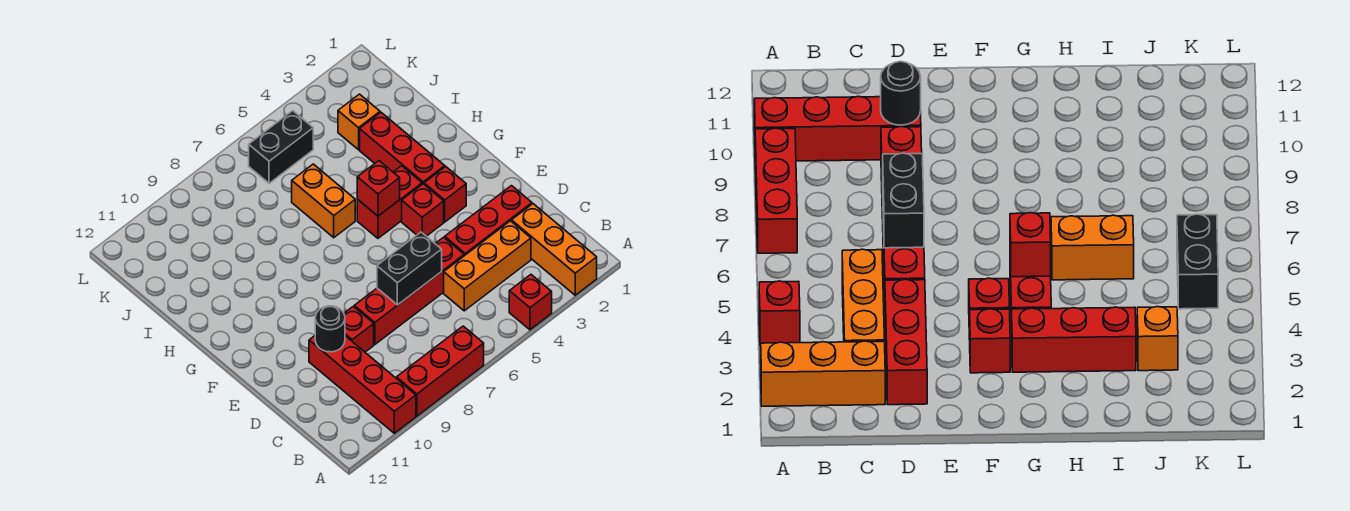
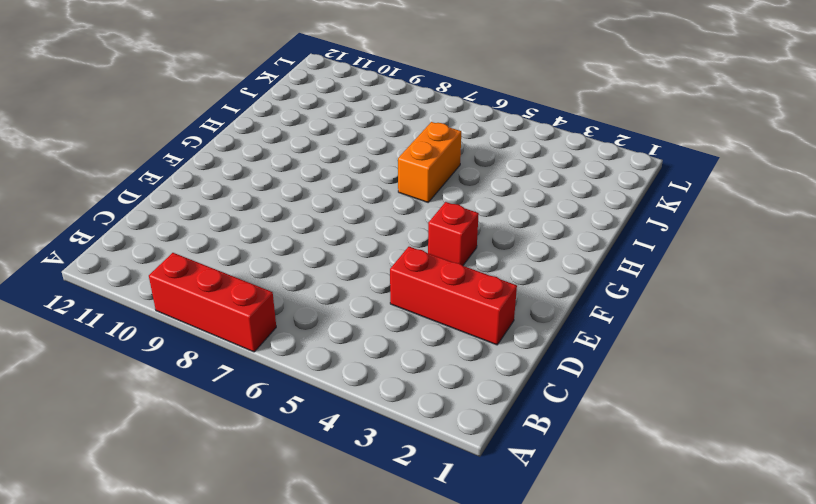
none -> orange 1x3 brick [512,204,597,295]
none -> red 1x1 brick [509,275,552,330]
none -> red 1x4 brick [309,336,416,433]

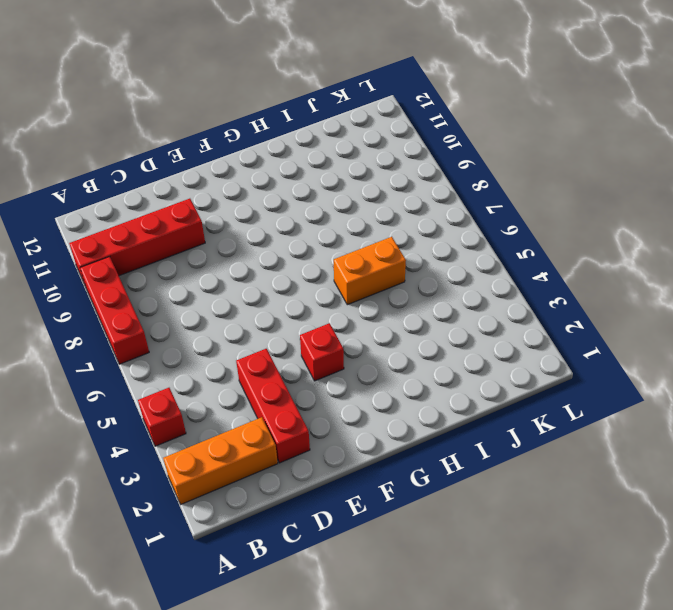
none -> orange 1x3 brick [444,221,531,311]
none -> red 1x4 brick [354,237,464,345]
none -> red 1x1 brick [344,306,374,352]

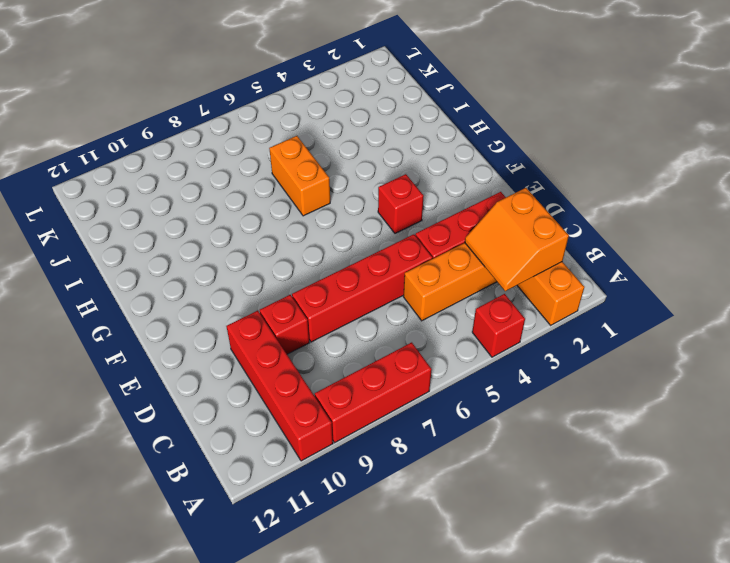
orange 2x2 slope [465,188,569,291] -> none
none -> red 1x1 brick [424,167,466,222]
none -> red 1x3 brick [360,113,445,184]
none -> red 1x2 brick [357,166,422,238]

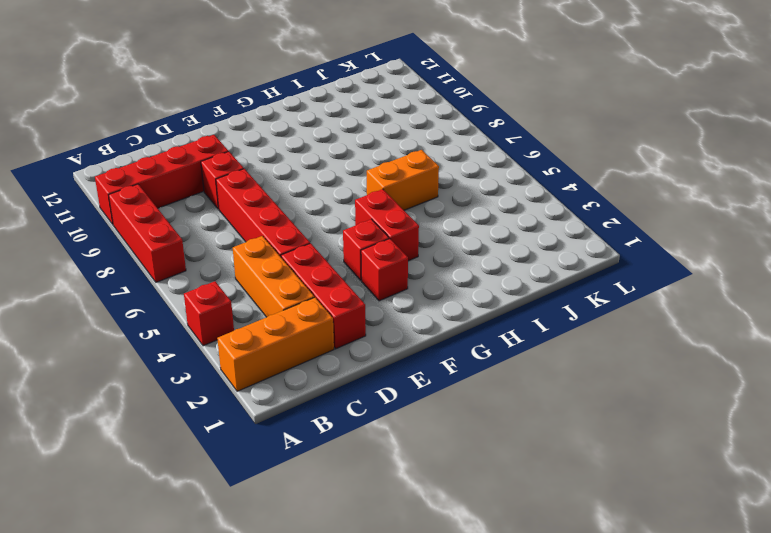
none -> red 1x3 brick [360,113,445,184]
none -> orange 1x1 brick [338,94,380,150]
none -> black 1x2 brick [249,111,313,183]

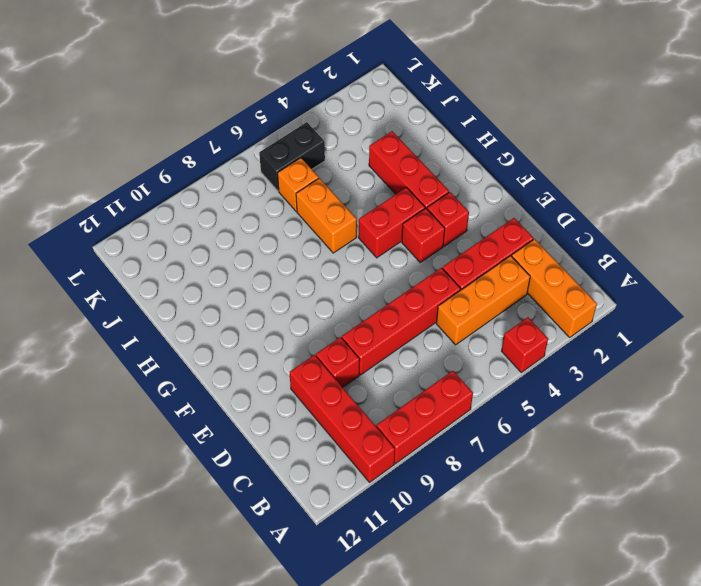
orange 1x1 brick [278,158,319,211] -> orange 1x1 brick moved to [338,94,380,150]
none -> black 1x2 brick [377,232,442,305]
none -> black 1x1 round brick [315,306,345,352]
none -> red 1x1 brick [357,161,400,216]

